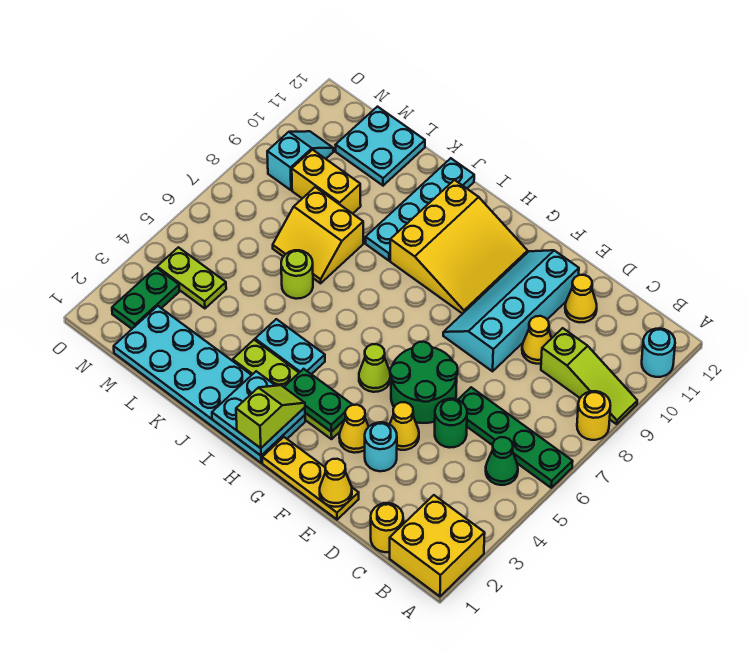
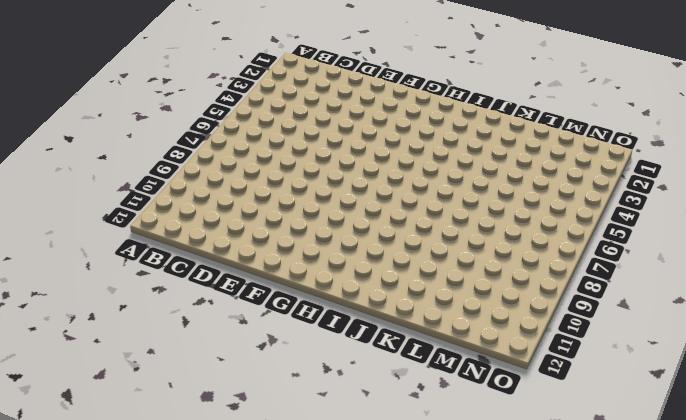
none -> yellow 2x2 brick [390,495,485,596]
none -> green 1x4 plate [458,387,573,488]
none -> yellow 1x1 round brick [577,391,610,440]
none -> lime 1x3 slope [541,328,637,424]

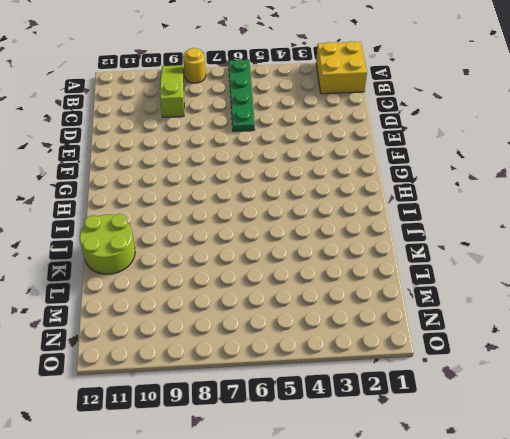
lime 2x2 round brick [80,214,135,274] -> cyan 1x4 plate [366,158,474,261]
none -> cyan 1x1 round brick [642,329,675,377]
none -> green 1x1 cone [486,437,518,485]
none -> yellow 1x1 round brick [371,503,403,552]
none -> green 1x1 round brick [435,399,467,448]

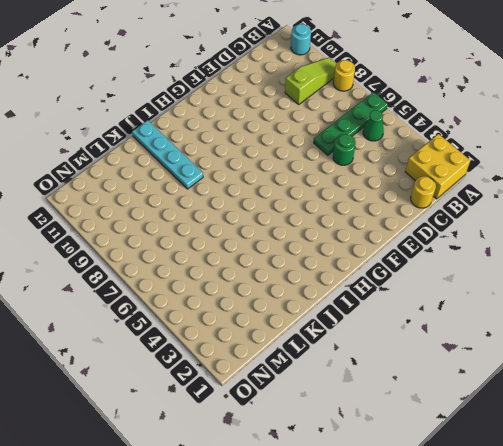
none -> yellow 1x1 cone [522,316,552,364]
none -> yellow 1x1 cone [565,275,597,322]
none -> yellow 1x3 plate [262,437,359,520]
none -> cyan 1x1 round brick [365,422,397,471]

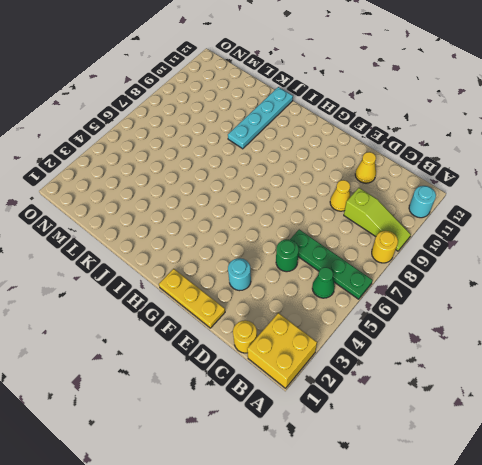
none -> yellow 1x1 cone [390,402,419,450]
none -> green 2x2 round brick [390,342,458,423]
none -> cyan 2x4 slope [443,250,579,371]
none -> yellow 1x1 cone [339,405,369,453]

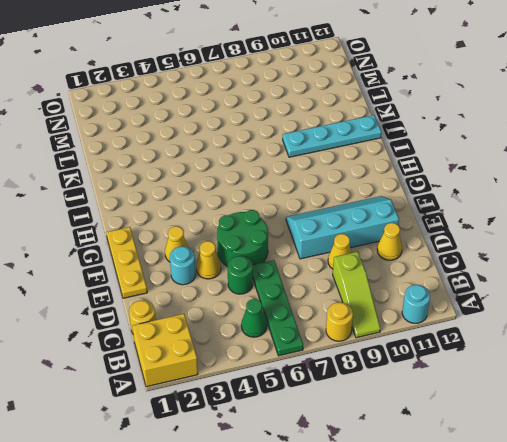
none -> lime 1x4 plate [233,340,344,439]
none -> lime 1x1 cone [359,344,391,392]
none -> yellow 3x3 slope [390,180,528,314]
none -> cyan 2x6 plate [114,306,305,463]

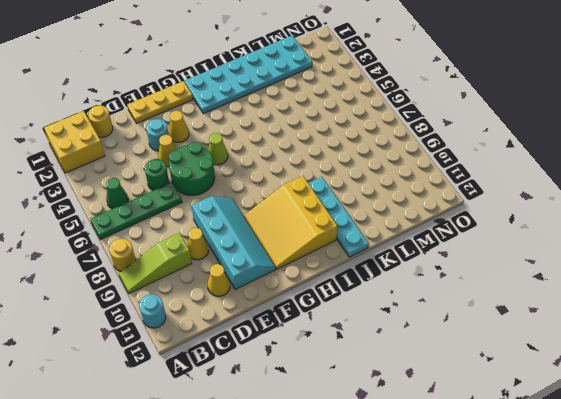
none -> lime 1x4 plate [233,340,344,439]
none -> cyan 1x2 plate [255,319,325,374]
none -> lime 1x1 round brick [281,250,313,299]
none -> yellow 2x2 slope [273,187,363,283]

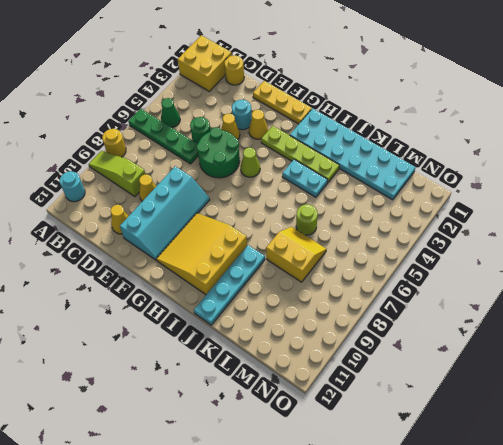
none -> yellow 1x2 brick [292,150,361,214]
none -> cyan 2x2 plate [336,107,425,186]
none -> lime 1x2 plate [157,247,226,308]
none -> green 1x2 plate [112,268,180,329]

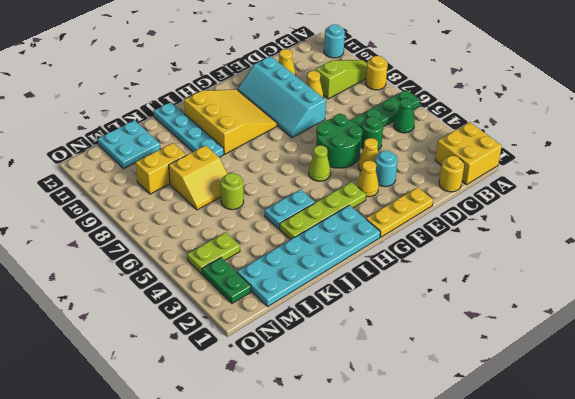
none -> cyan 1x2 slope [267,131,333,190]
none -> yellow 1x1 cone [320,459,352,507]
none -> green 1x2 plate [284,369,352,432]
none -> cyan 2x2 plate [212,371,305,455]

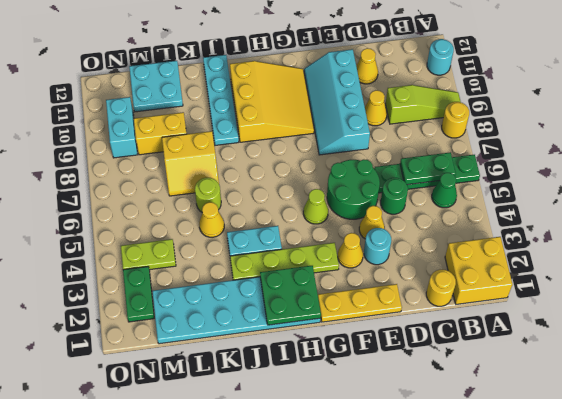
green 1x2 plate [400,152,456,185] -> green 1x2 plate moved to [284,369,352,432]
green 2x2 plate [260,266,321,325] -> cyan 2x2 plate [212,371,305,455]
yellow 1x1 cone [199,202,224,237] -> yellow 1x1 cone moved to [320,459,352,507]
cyan 1x2 brick [106,97,138,158] -> cyan 1x2 slope [267,131,333,190]
none -> lime 1x2 slope [236,385,305,448]

